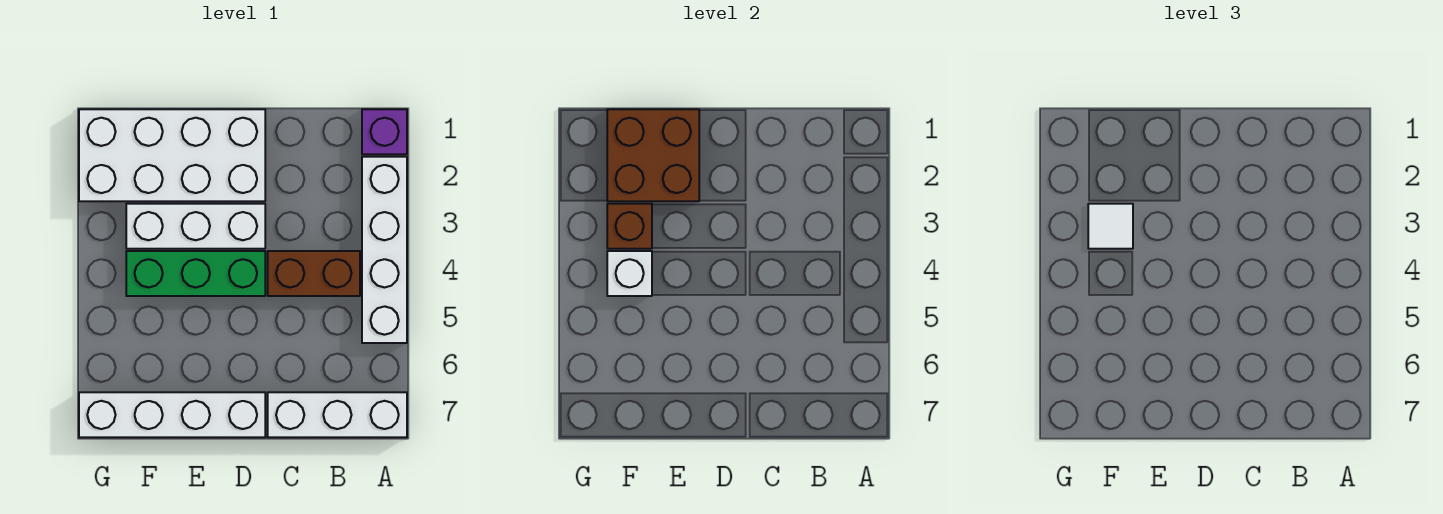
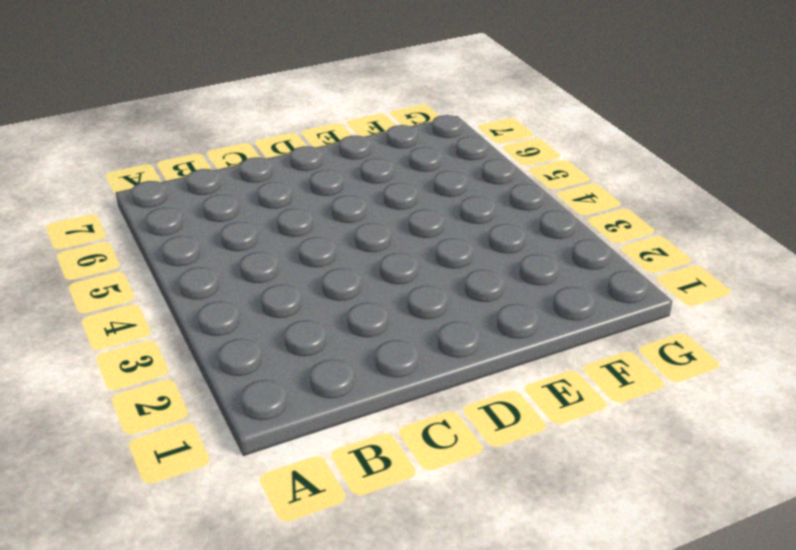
none -> purple 1x1 brick [362,109,407,154]
none -> white 1x4 brick [362,157,407,343]
none -> white 1x3 brick [268,392,407,437]

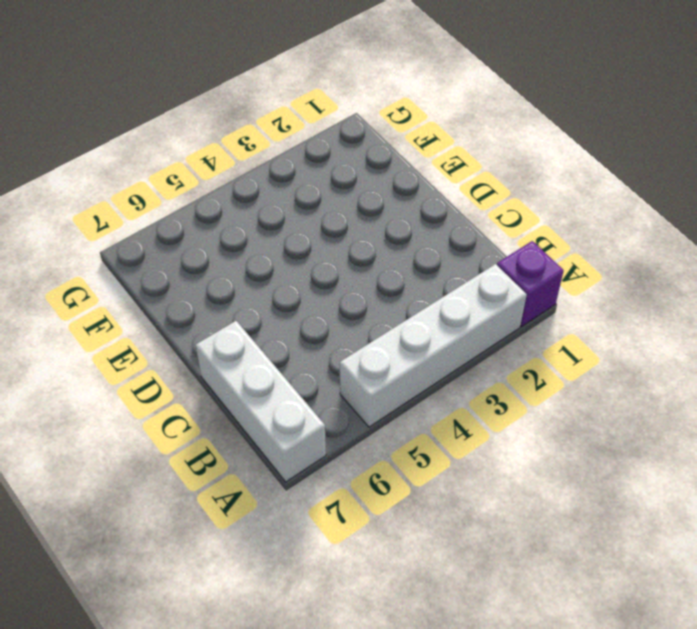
none -> brown 1x2 brick [268,251,360,296]
none -> white 2x4 brick [79,109,265,201]
none -> white 1x3 brick [126,204,265,249]

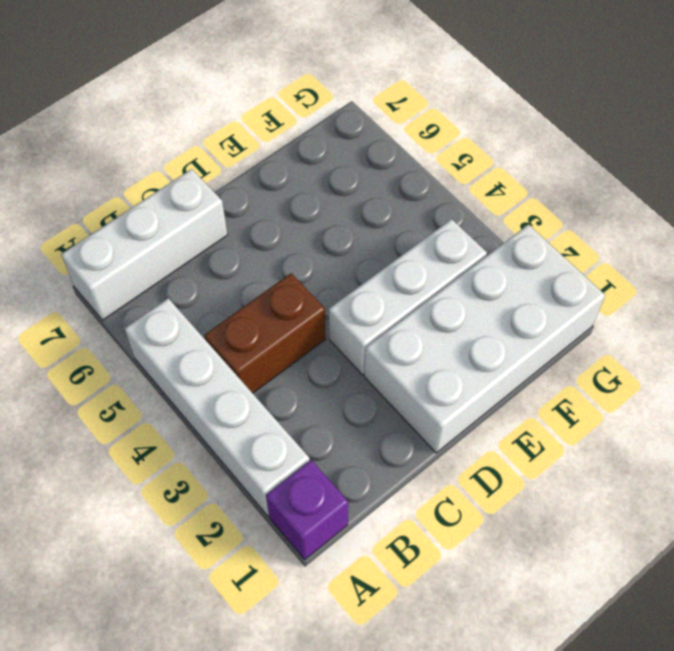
none -> green 1x3 brick [126,251,265,296]
none -> white 1x4 brick [79,392,265,437]
none -> brown 2x2 brick [607,109,699,201]

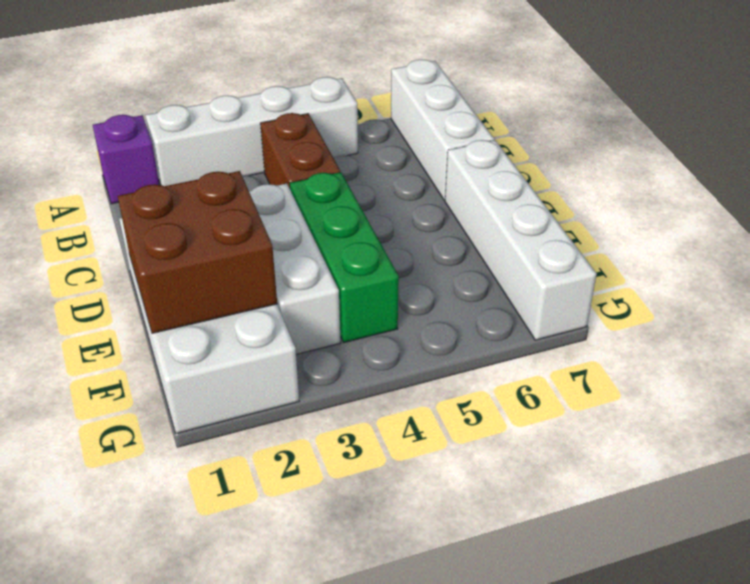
none -> brown 1x1 brick [607,204,652,249]
none -> white 1x1 brick [607,251,652,296]
none -> white 1x1 tile [1088,204,1133,249]

